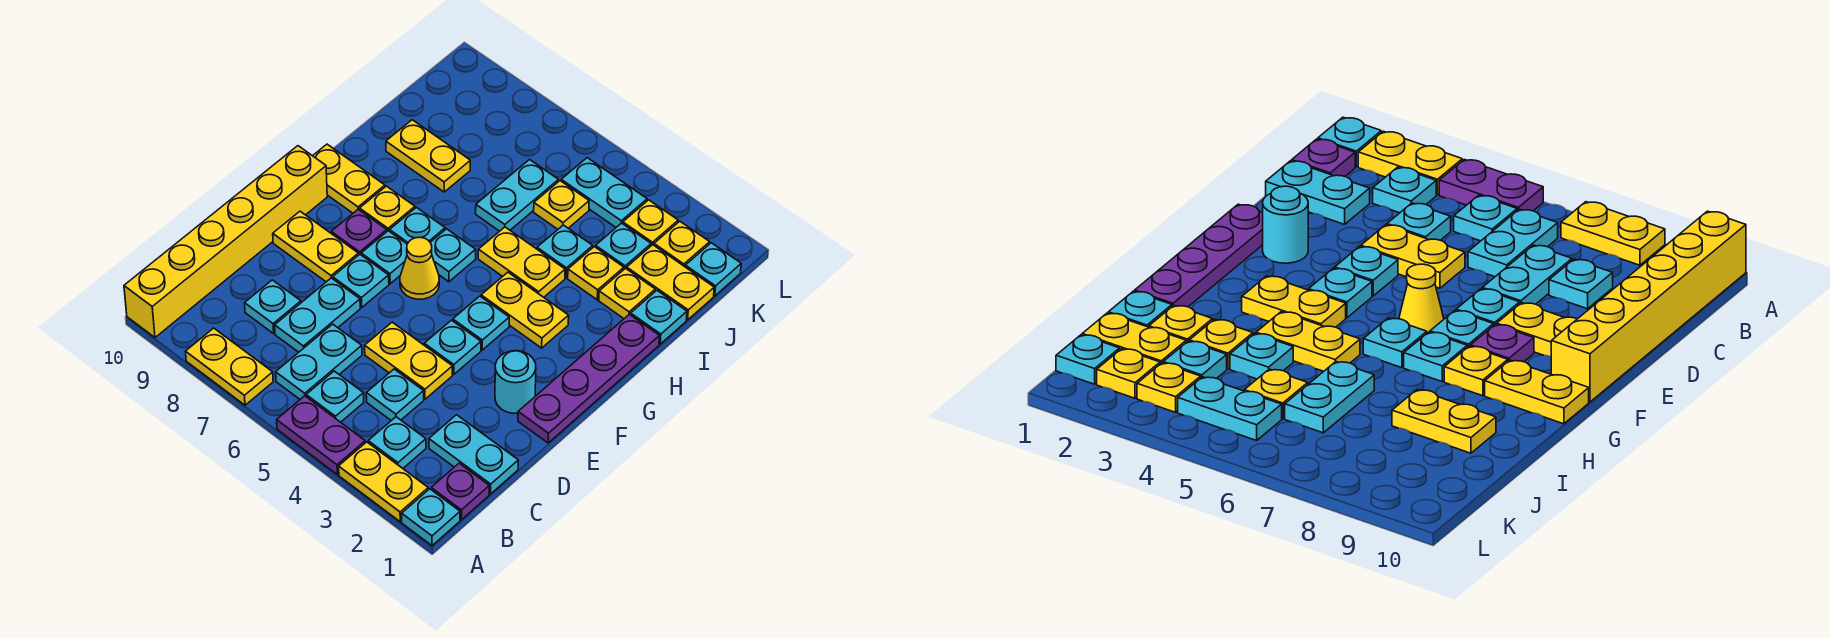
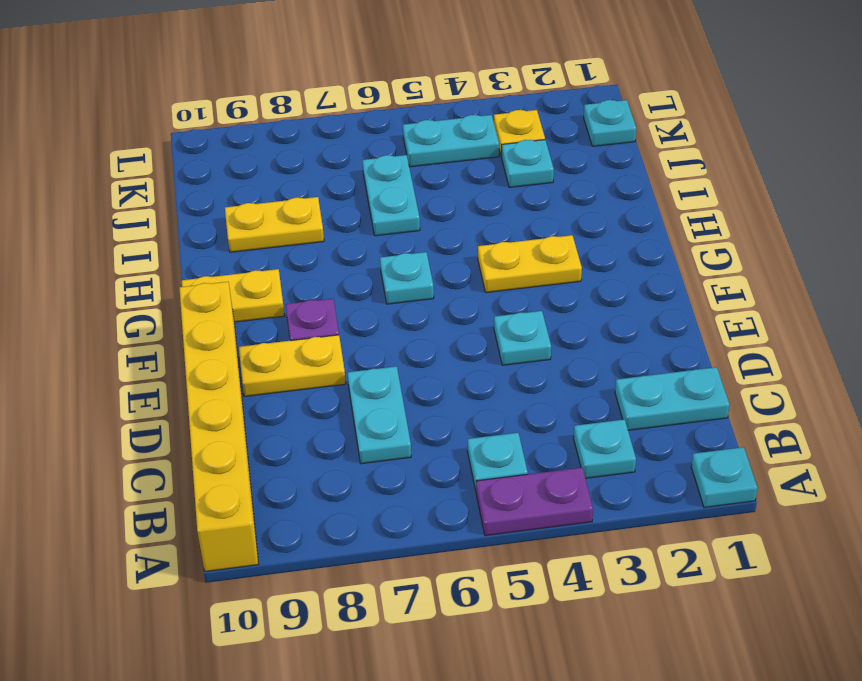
none -> yellow 1x2 plate [339,442,428,522]
none -> yellow 1x2 plate [186,328,273,405]
none -> purple 1x1 plate [431,463,489,520]
none -> cyan 1x2 plate [276,324,362,399]

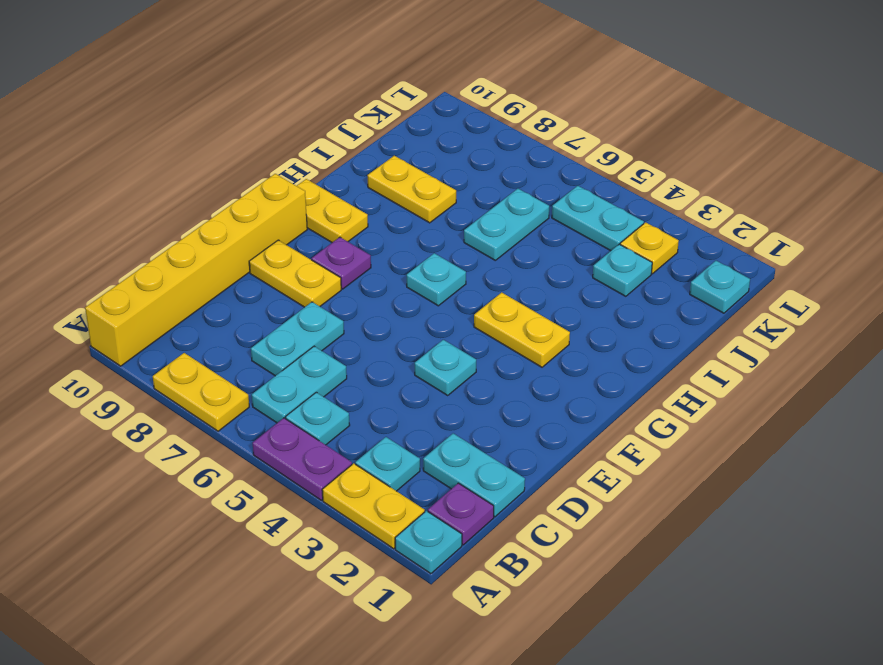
none -> cyan 1x1 plate [366,369,424,421]
none -> cyan 1x1 plate [245,280,301,333]
none -> yellow 1x2 plate [365,322,452,399]
none -> purple 1x4 plate [518,314,660,443]

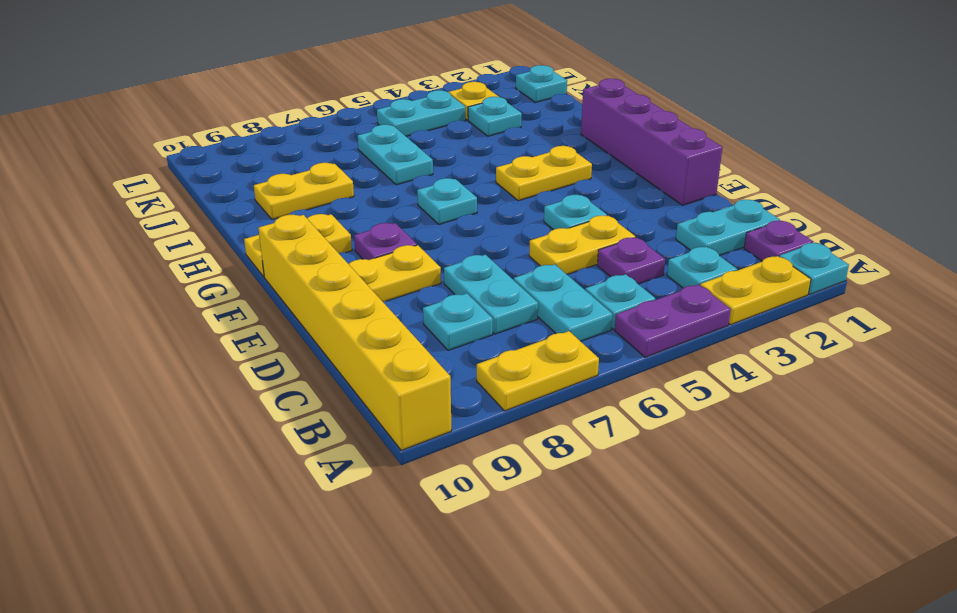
purple 1x1 plate [597,237,665,284] -> cyan 1x1 plate [366,369,424,421]
purple 1x4 brick [581,79,723,205] -> purple 1x4 plate [518,314,660,443]
none -> cyan 1x1 round brick [495,351,536,413]
none -> cyan 1x1 plate [333,254,389,307]
none -> cyan 1x1 plate [453,296,509,350]
none -> yellow 1x1 cone [400,237,439,299]

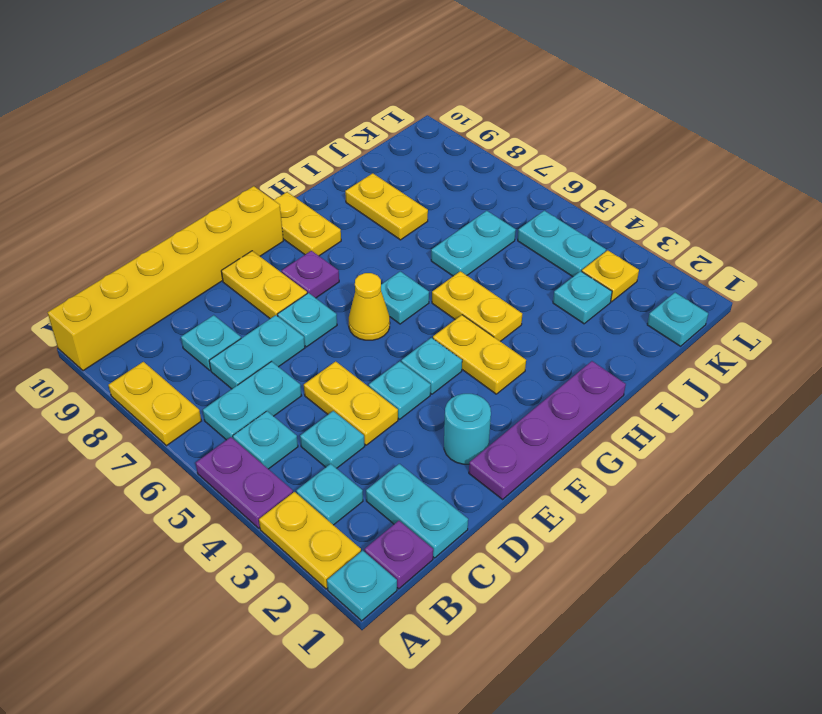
none -> cyan 1x1 plate [361,231,407,284]
none -> cyan 1x1 plate [390,207,445,244]
none -> yellow 1x1 plate [360,186,415,231]
none -> cyan 1x1 plate [631,290,687,344]

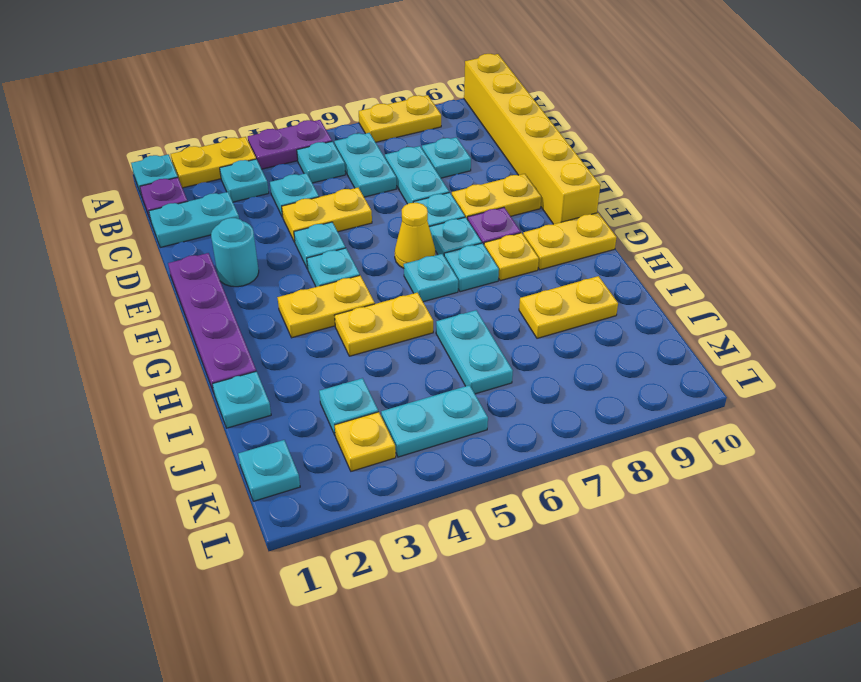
none -> yellow 1x1 plate [599,268,655,318]
none -> yellow 1x1 plate [568,247,624,300]
none -> cyan 1x1 plate [537,225,593,278]
none -> yellow 1x2 plate [627,245,714,320]

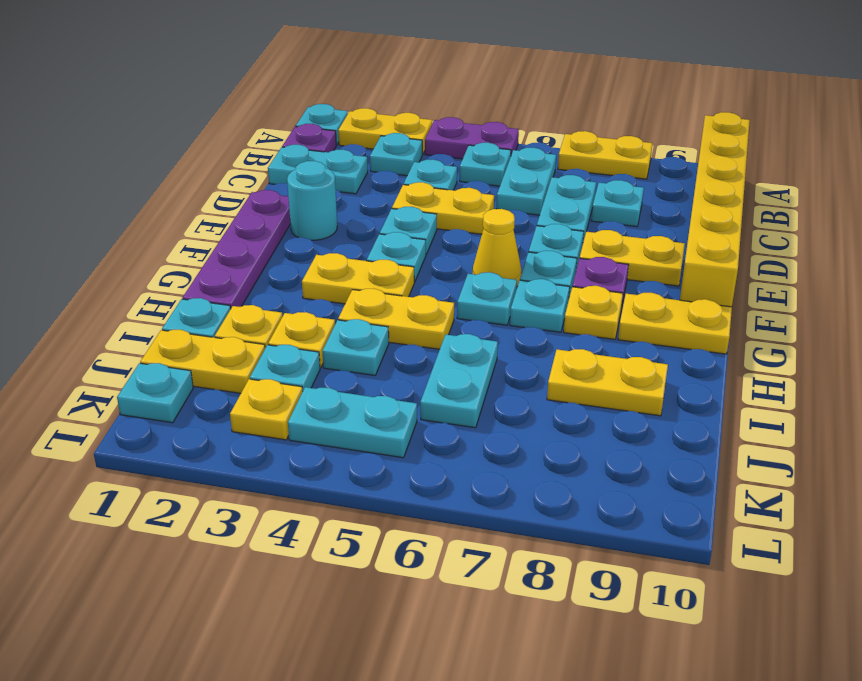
none -> yellow 1x1 plate [534,181,589,229]
none -> yellow 1x1 plate [654,221,710,267]

